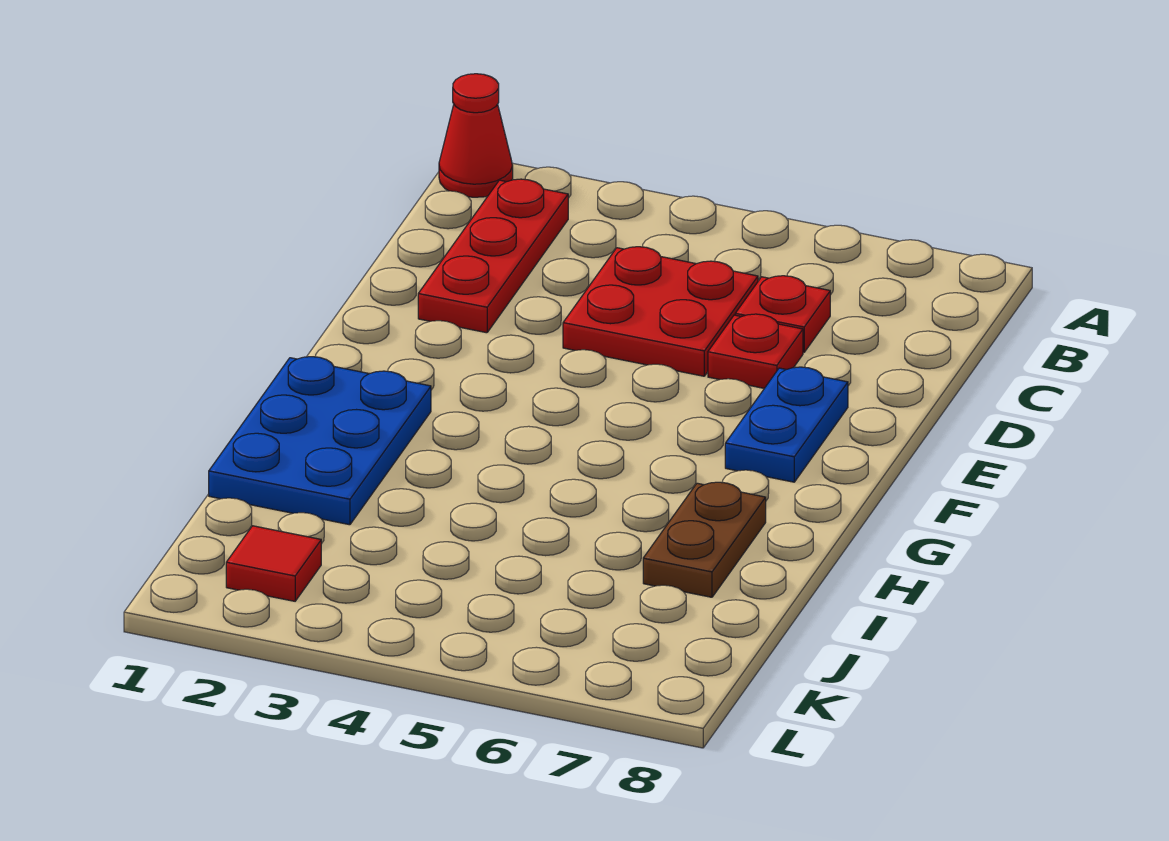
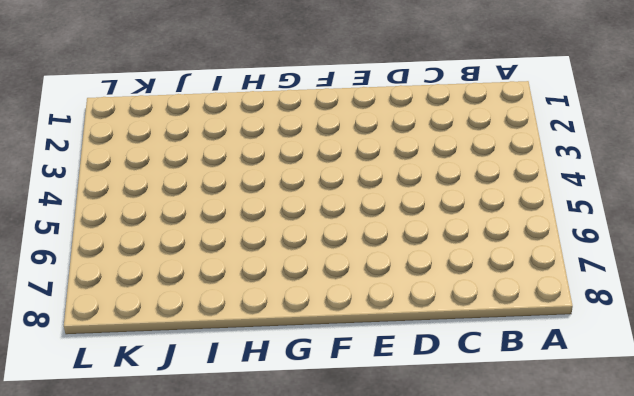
none -> red 1x1 cone [439,74,513,197]
none -> red 1x3 plate [418,179,568,333]

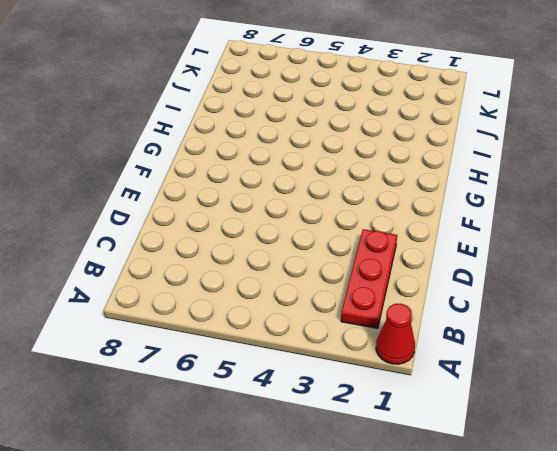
none -> red 2x2 plate [563,247,758,376]
none -> red 1x1 plate [735,276,830,352]

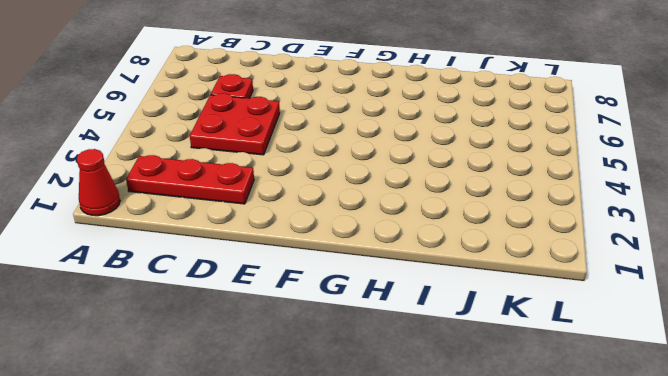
none -> red 1x1 plate [708,314,803,388]
none -> blue 1x2 plate [725,367,848,482]

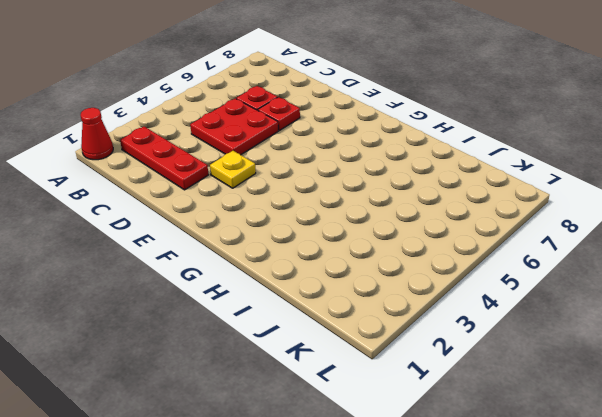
yellow 1x1 plate [210,151,256,188] -> none
none -> blue 1x2 plate [725,367,848,482]
none -> blue 2x3 plate [209,357,431,525]

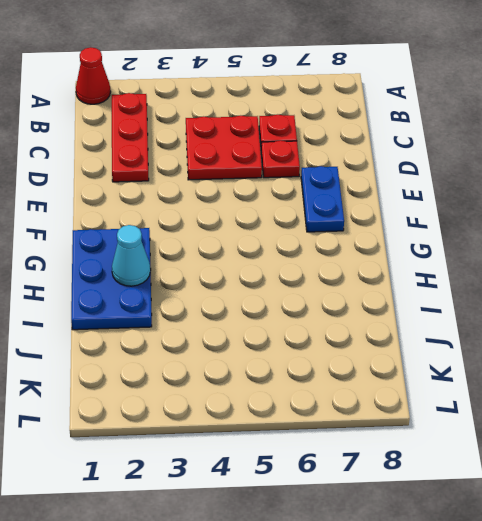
cyan 1x1 cone [112,225,150,286] -> none
none -> brown 1x2 plate [643,482,766,597]
none -> red 1x1 tile [226,526,321,601]

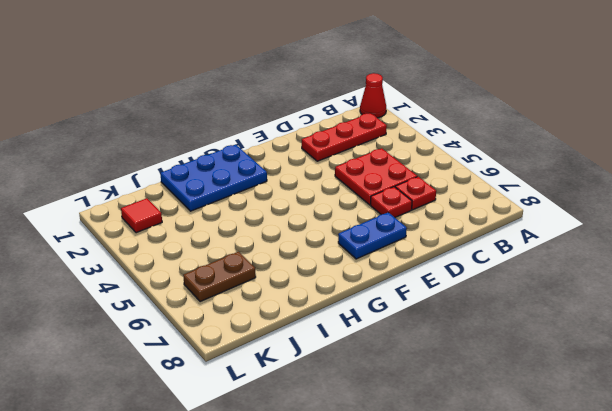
brown 1x2 plate [183,252,256,302] -> brown 1x2 plate moved to [643,482,766,597]

